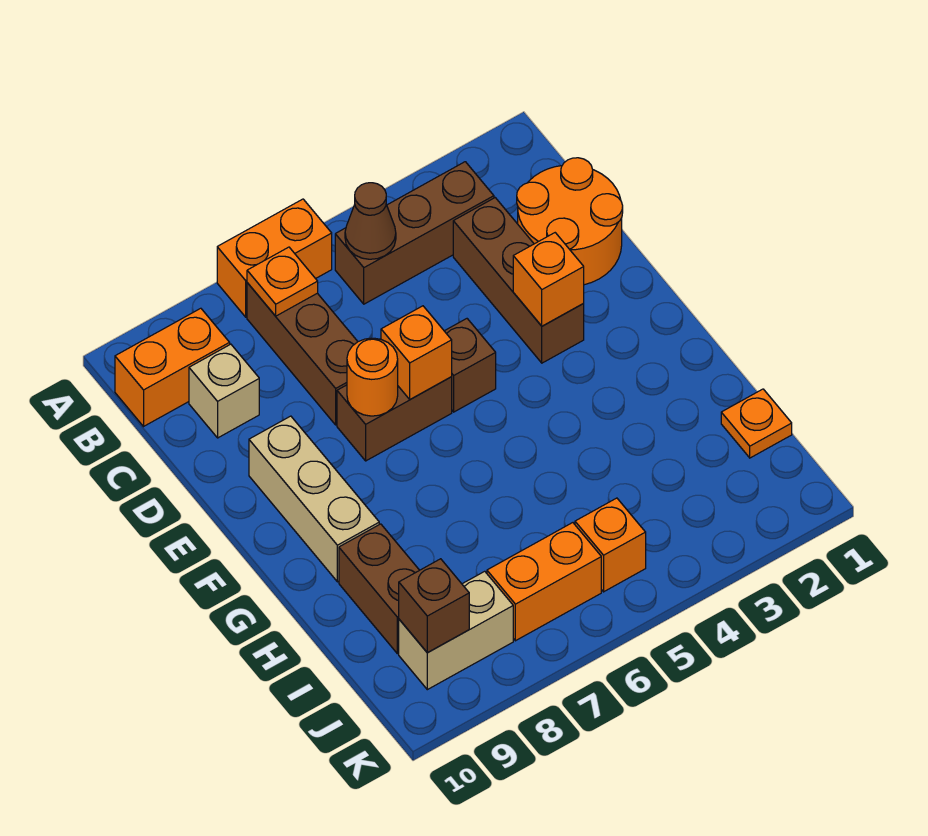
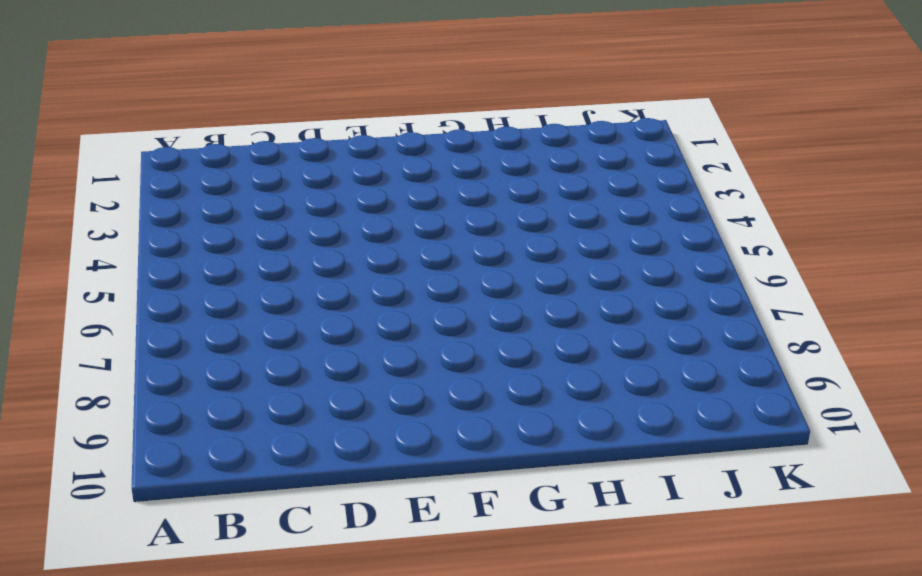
none -> orange 1x2 brick [217,199,332,317]
none -> brown 1x3 brick [335,162,494,304]
none -> brown 1x3 brick [247,283,358,425]

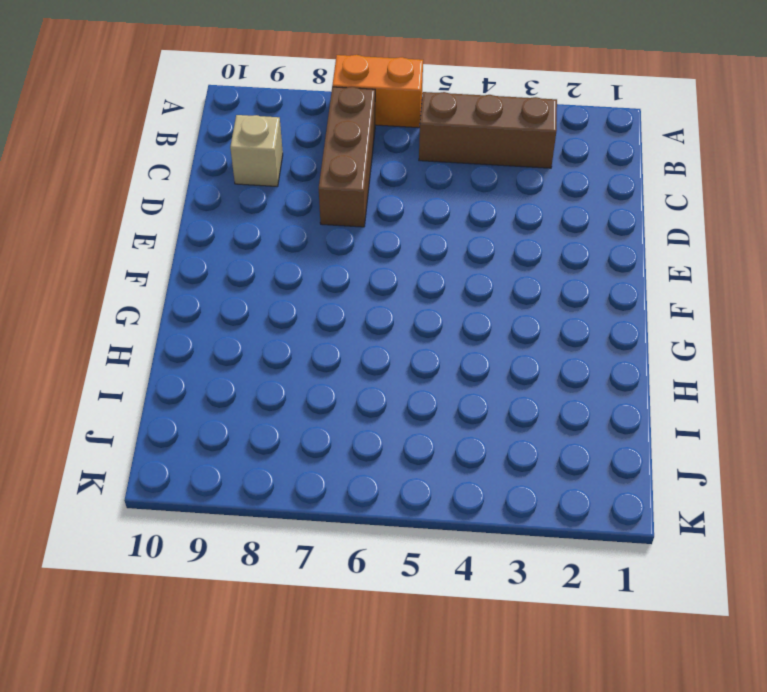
none -> orange 1x2 brick [115,308,230,426]
none -> orange 2x2 round brick [517,158,623,285]
none -> brown 1x3 brick [453,198,584,363]

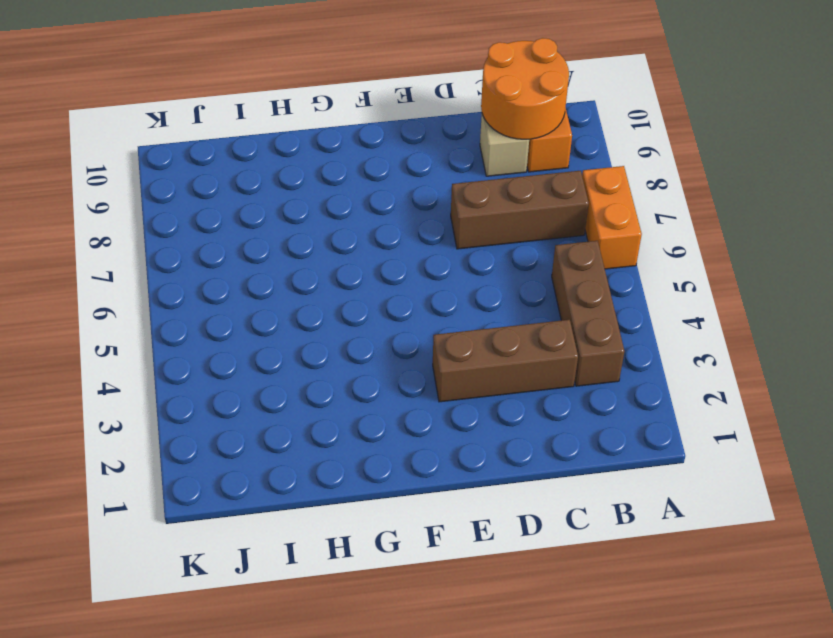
orange 2x2 round brick [481,38,569,139] -> orange 2x2 round brick moved to [517,158,623,285]
none -> brown 1x1 brick [445,319,496,412]
none -> brown 1x2 brick [337,377,452,461]
none -> tan 1x3 brick [249,416,379,582]

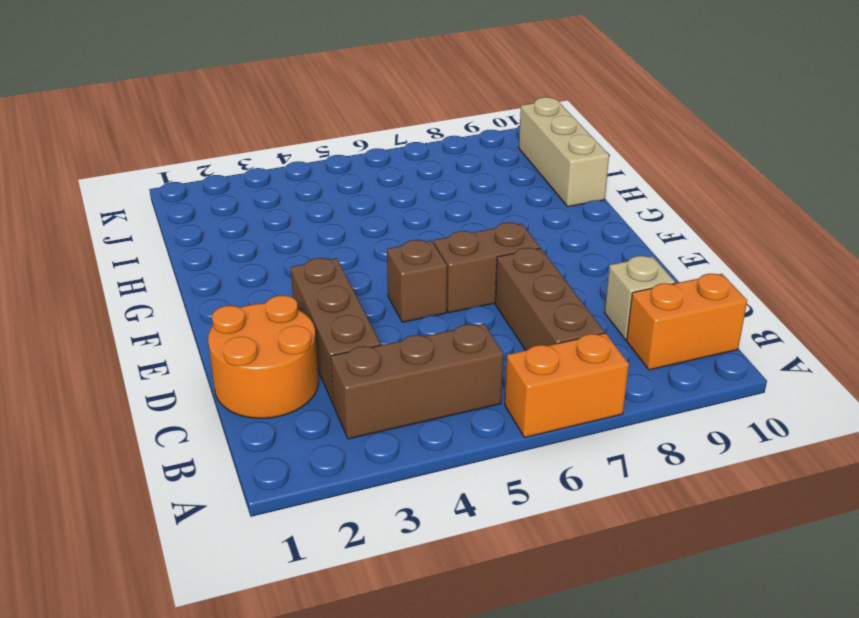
tan 1x3 brick [519,97,609,207] -> tan 1x3 brick moved to [249,416,379,582]
none -> brown 1x2 brick [339,524,419,654]
none -> orange 1x1 plate [721,389,792,458]
none -> orange 1x1 brick [575,498,646,592]

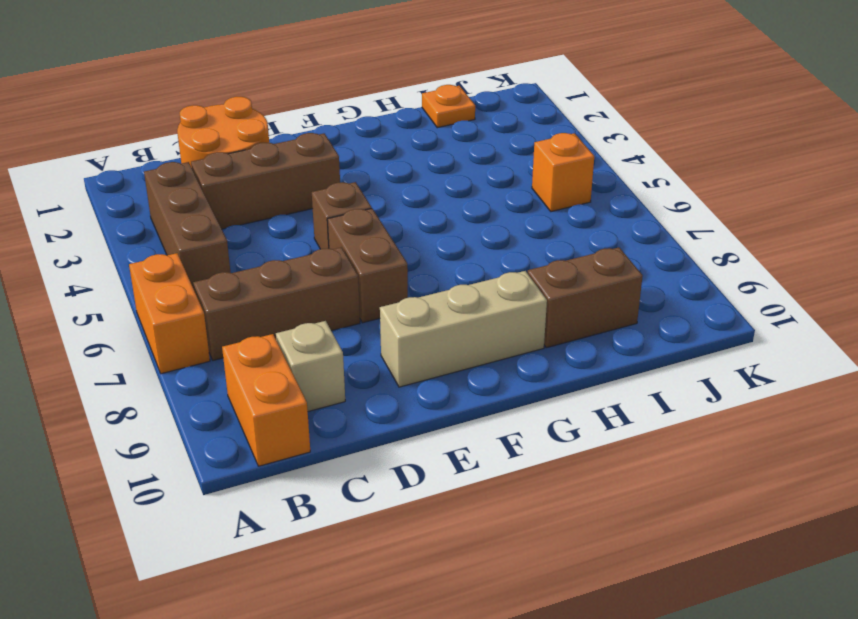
none -> orange 1x2 brick [487,523,601,641]
none -> tan 1x2 brick [399,571,513,690]
none -> brown 1x1 cone [345,183,396,259]

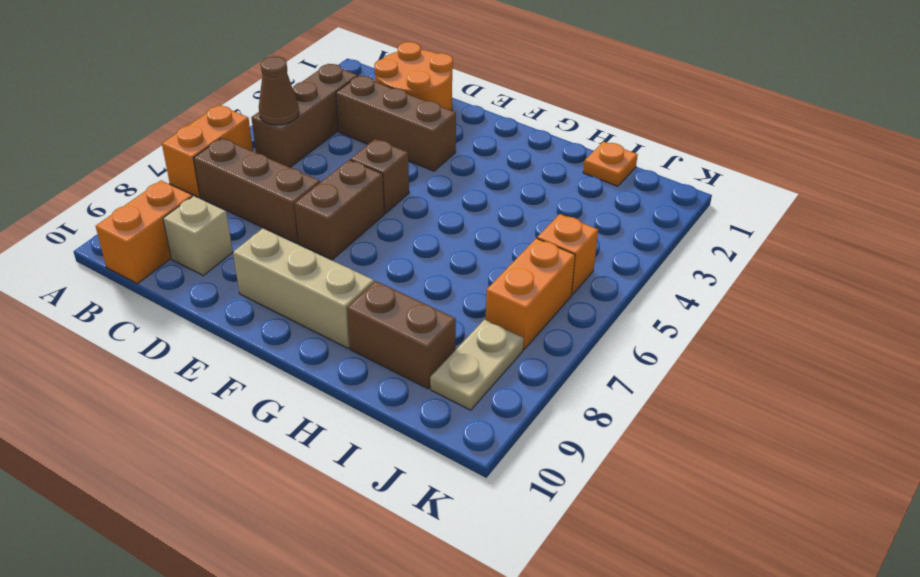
tan 1x2 plate [430,320,524,410] -> tan 1x2 brick [399,571,513,690]
none -> orange 1x1 plate [247,247,318,316]
none -> orange 1x1 brick [513,233,584,326]
none -> orange 1x1 brick [381,306,452,399]

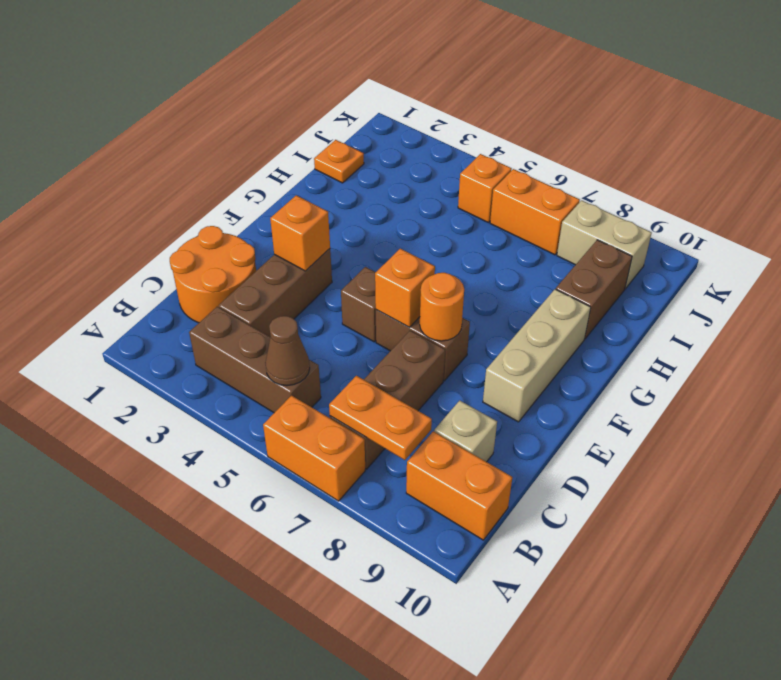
orange 1x2 plate [329,376,432,460] -> orange 1x1 plate [247,247,318,316]
none -> brown 1x1 brick [399,559,469,653]

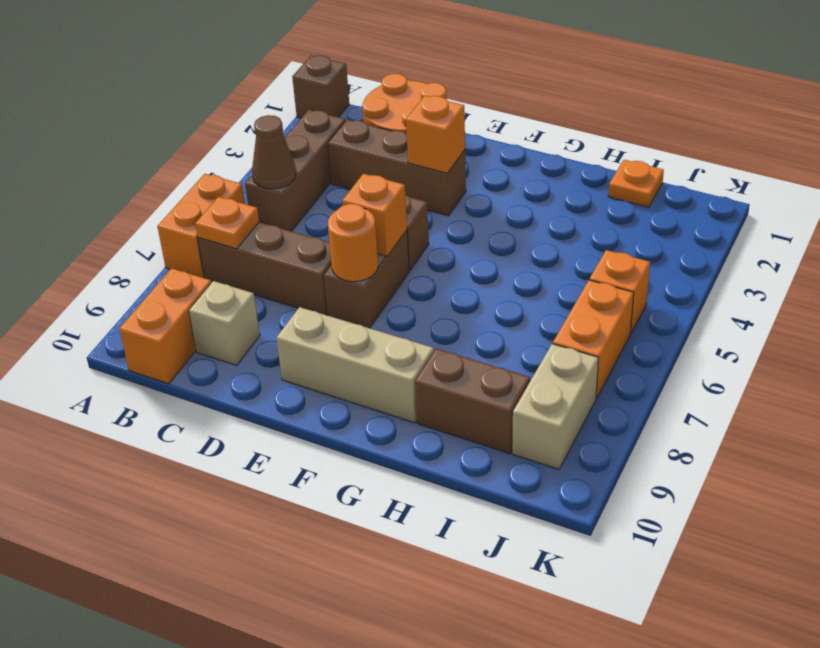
brown 1x1 brick [292,55,349,118] -> brown 1x1 brick moved to [399,559,469,653]

